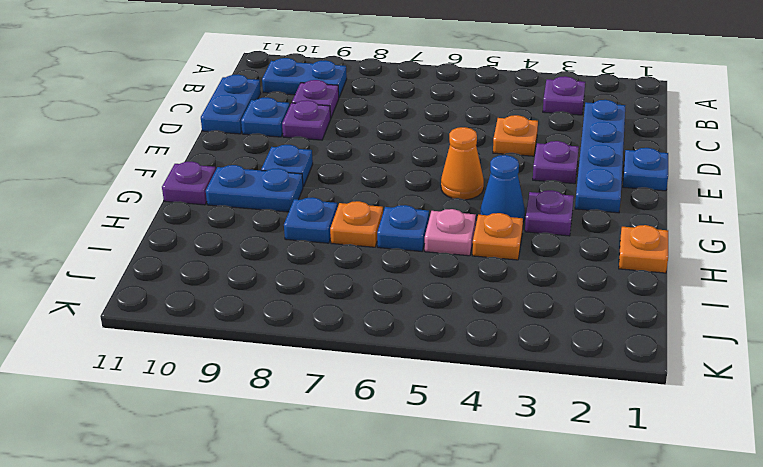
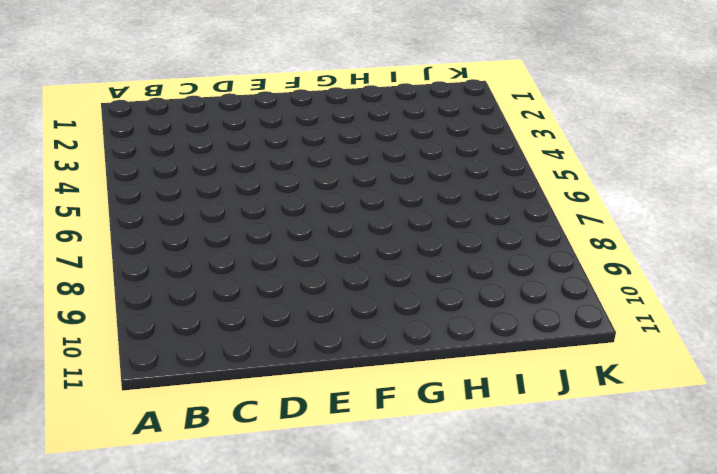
none -> purple 1x1 plate [543,76,585,115]
none -> blue 1x2 plate [262,58,347,97]
none -> blue 1x4 plate [575,100,625,213]

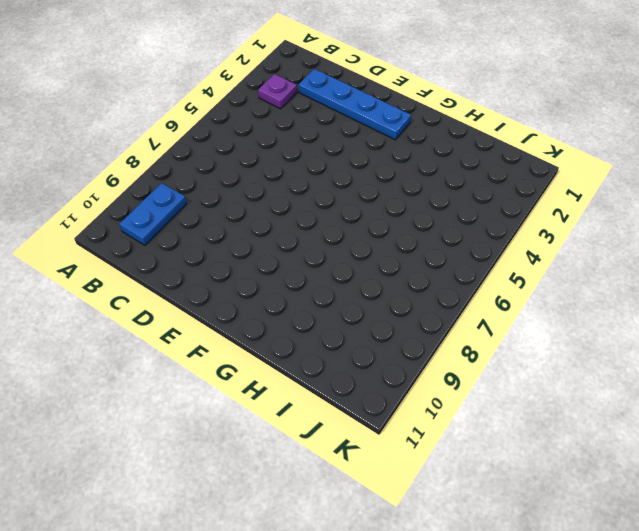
none -> purple 1x1 plate [292,80,339,118]
none -> blue 1x2 plate [201,74,261,134]
none -> orange 1x1 plate [493,115,538,156]

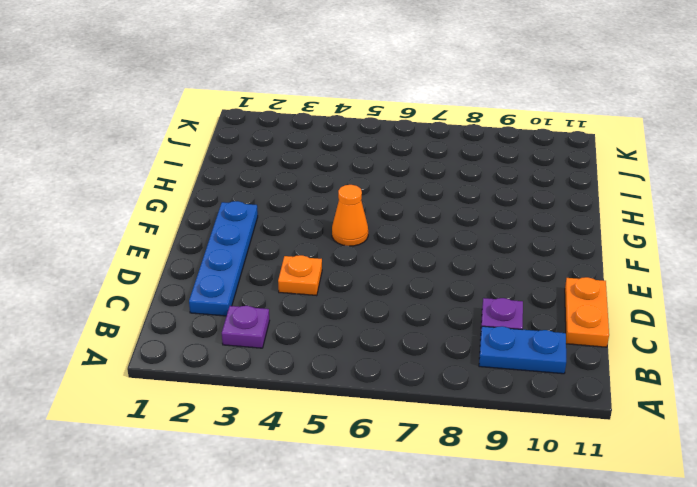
orange 1x2 plate [565,277,609,347] -> blue 1x2 plate [201,74,261,134]
none -> purple 1x1 plate [282,100,331,140]
none -> blue 1x1 plate [241,97,290,137]
none -> blue 1x1 plate [623,148,668,191]

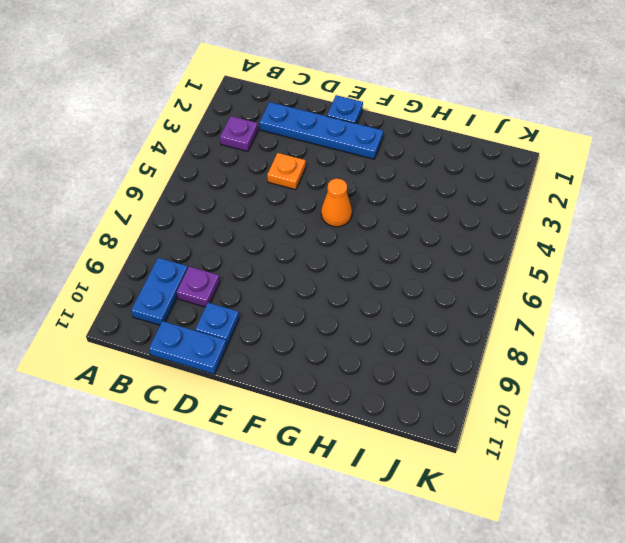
none -> purple 1x1 plate [282,100,331,140]
none -> purple 1x1 plate [533,141,579,184]
none -> blue 1x1 plate [261,145,313,187]

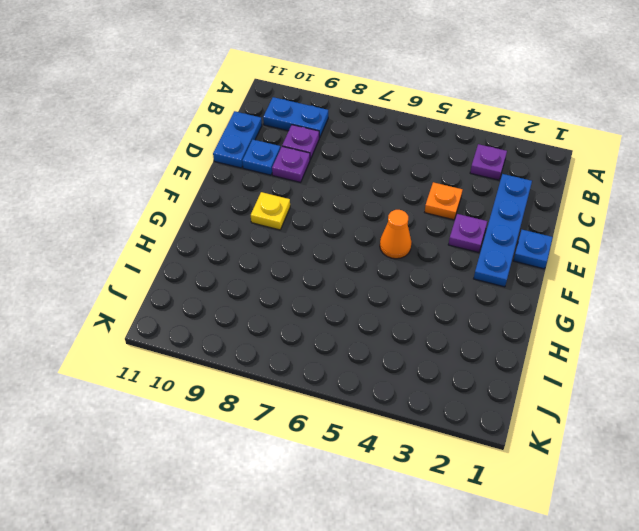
yellow 1x1 plate [251,192,290,230] -> blue 1x1 plate [261,145,313,187]
none -> purple 1x1 plate [525,190,574,236]
none -> blue 1x1 cone [481,155,525,221]
none -> blue 1x2 plate [206,165,303,212]

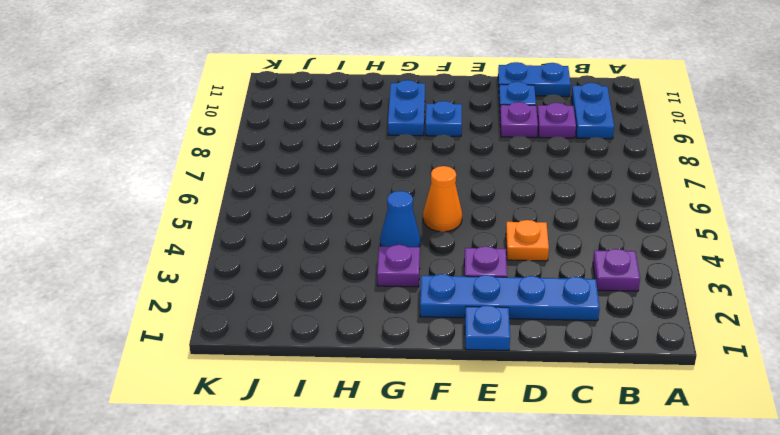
none -> purple 1x1 plate [162,161,216,205]
none -> orange 1x1 plate [619,225,668,273]
none -> orange 1x1 plate [472,213,523,260]

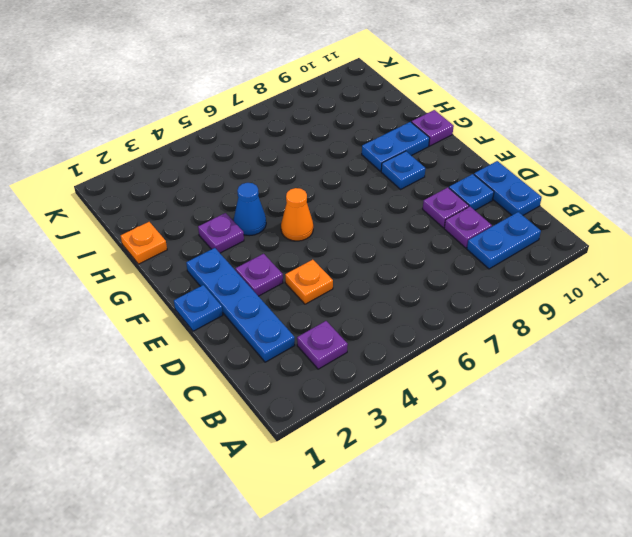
none -> orange 1x1 plate [472,213,523,260]
none -> pink 1x1 plate [425,209,476,256]
none -> blue 1x1 plate [377,205,429,251]

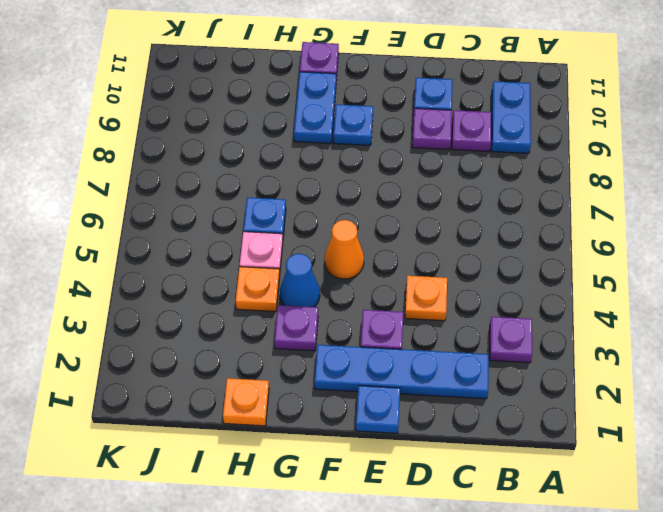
none -> blue 1x2 plate [201,74,261,134]
none -> orange 1x1 plate [330,201,383,247]
none -> blue 1x1 plate [284,197,337,243]

